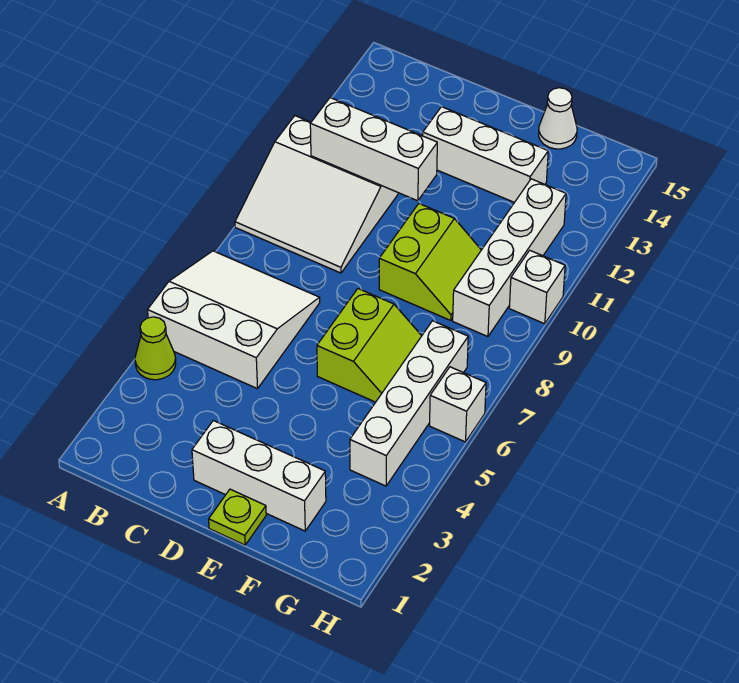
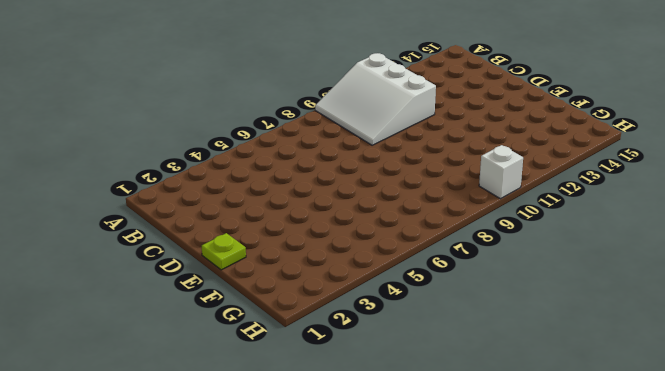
none -> lime 1x1 cone [135,317,176,380]
none -> white 3x3 slope [148,251,320,389]
none -> white 1x3 brick [192,421,326,531]

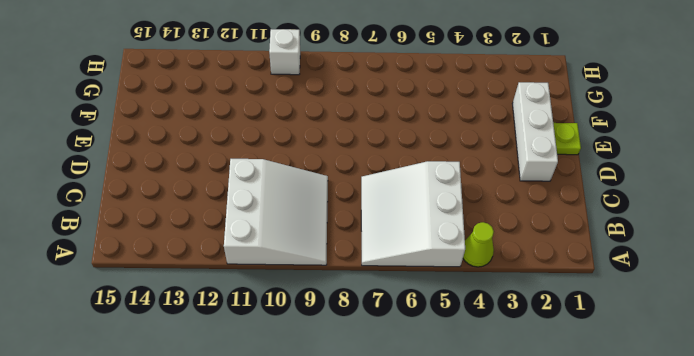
none -> white 1x3 brick [423,107,548,202]
none -> lime 2x2 slope [317,289,421,402]
none -> lime 2x2 slope [379,204,481,321]

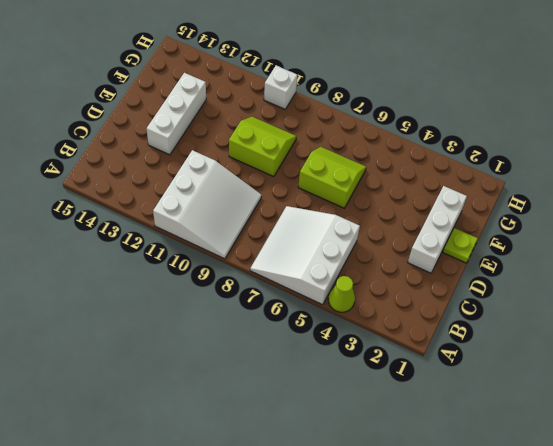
none -> white 1x1 cone [539,88,577,149]
none -> white 1x4 brick [350,321,468,486]
none -> white 1x4 brick [453,179,566,337]

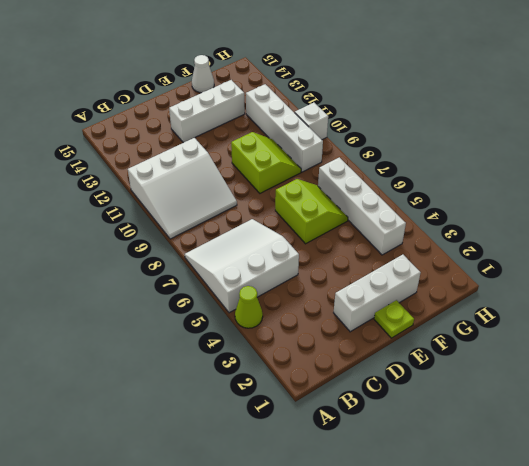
none -> white 1x1 brick [430,367,486,442]
none -> white 1x3 brick [310,98,437,201]

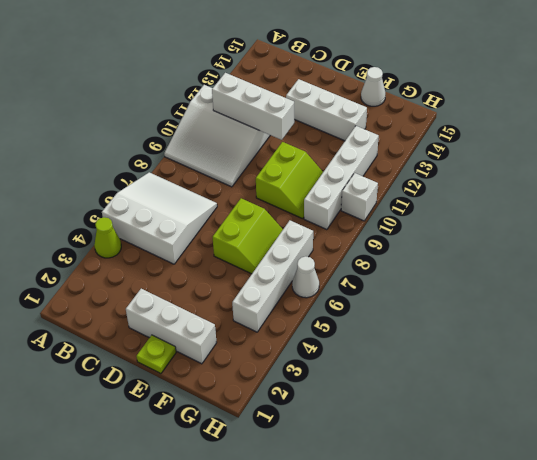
white 1x1 cone [292,256,319,298] -> white 1x1 brick [430,367,486,442]

